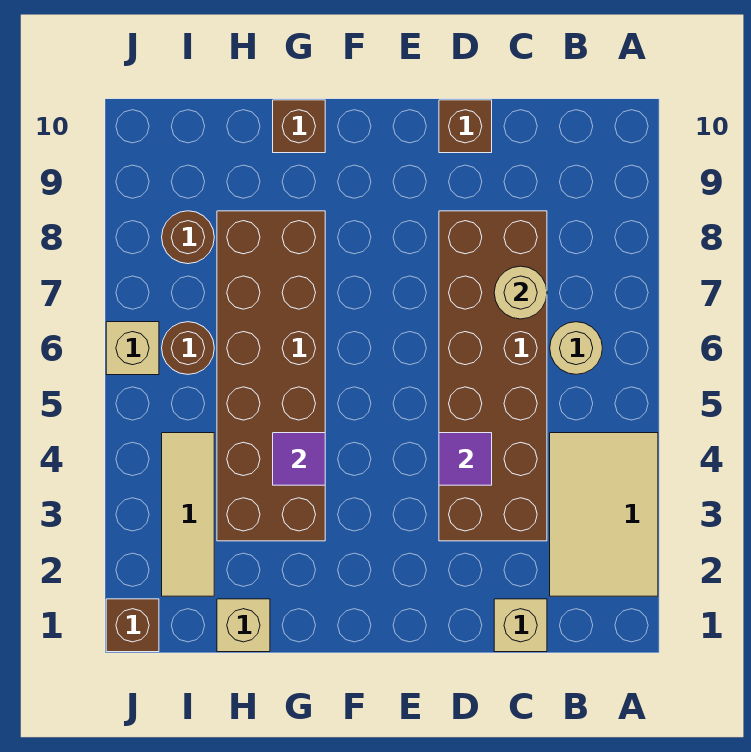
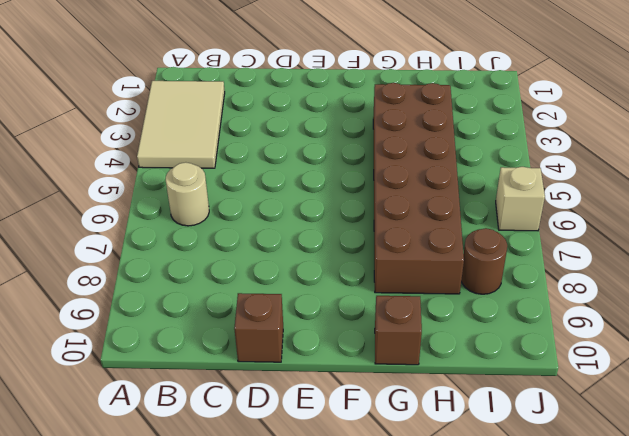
none -> tan 1x1 brick [494,599,547,652]
none -> brown 2x6 brick [439,211,547,541]
none -> tan 1x1 brick [217,599,270,652]

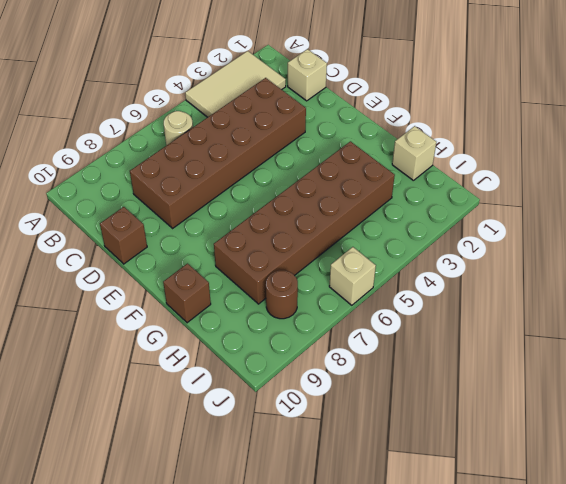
none -> tan 1x3 tile [162,433,214,596]
none -> brown 1x1 round brick [162,322,214,374]
none -> brown 1x1 brick [106,599,159,652]

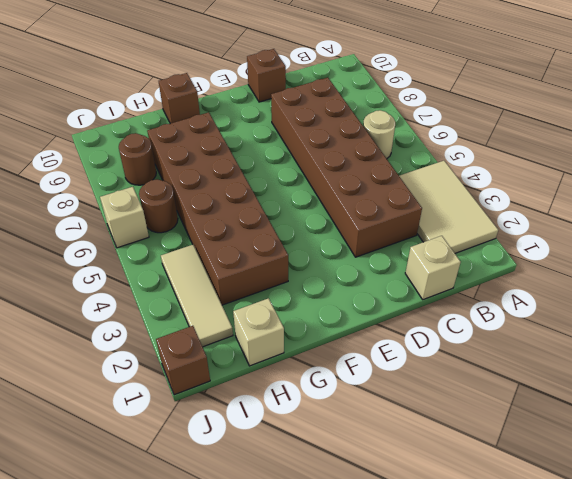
none -> tan 1x1 round brick [494,266,547,319]
none -> purple 1x1 tile [439,433,492,485]
none -> purple 1x1 tile [273,433,325,485]

